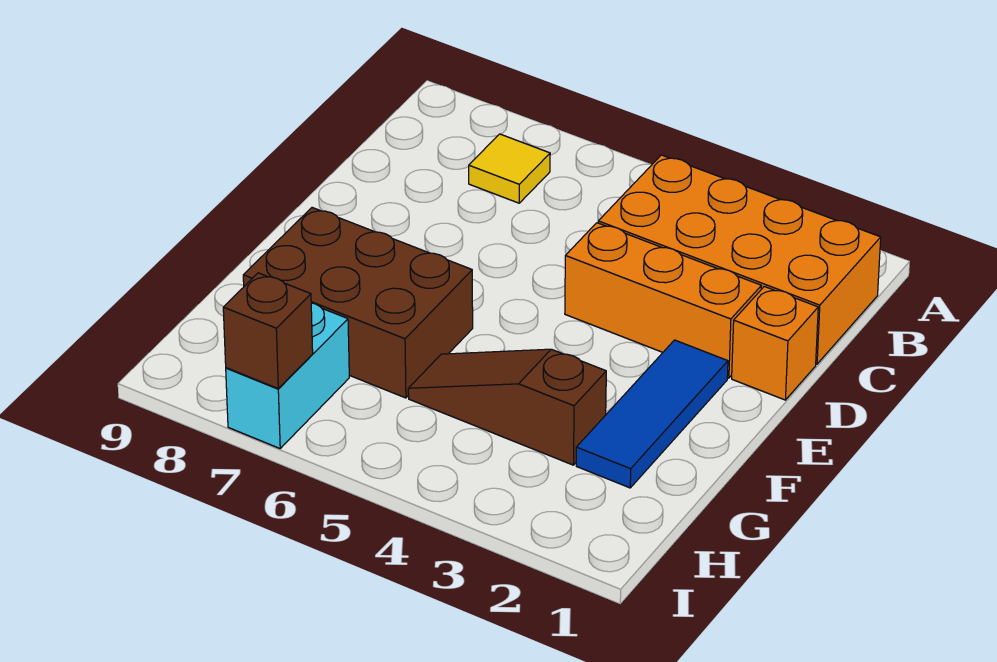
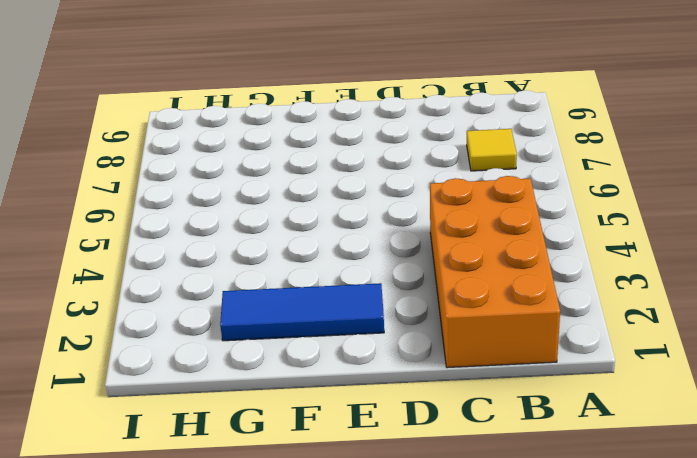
none -> orange 1x1 brick [732,286,818,400]
none -> orange 1x3 brick [565,223,761,378]

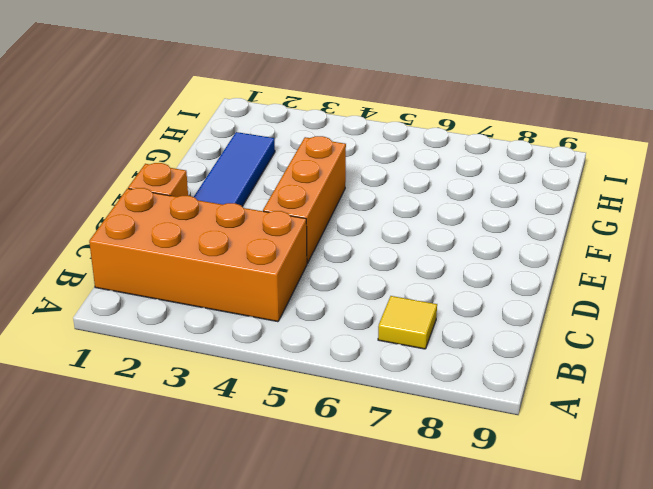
orange 1x3 brick [263,136,346,263] -> orange 1x3 brick turned to [565,223,761,378]
none -> brown 2x3 brick [243,208,473,398]
none -> brown 1x3 slope [408,349,606,465]

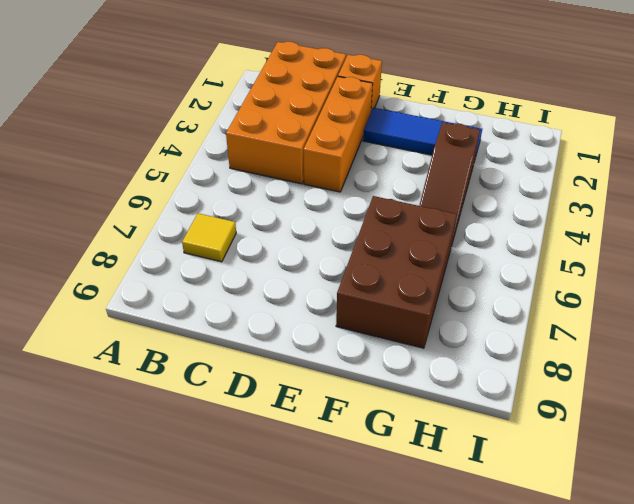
none -> cyan 1x2 brick [226,303,349,448]
none -> brown 1x1 brick [223,273,313,388]

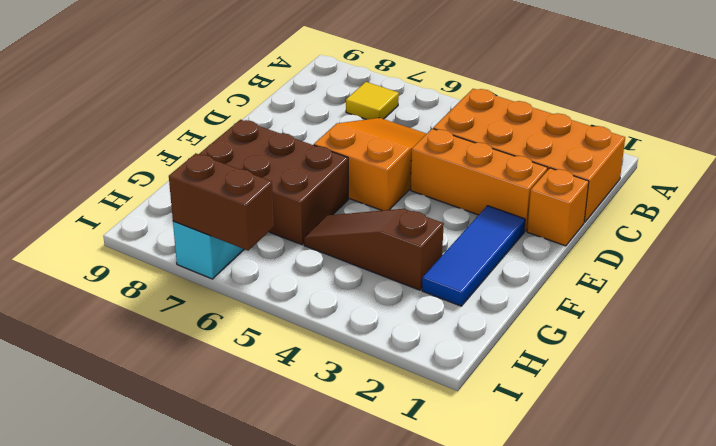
orange 2x3 slope [314,118,426,211] -> none
brown 1x2 brick [169,153,274,250] -> brown 1x1 brick [223,273,313,388]

